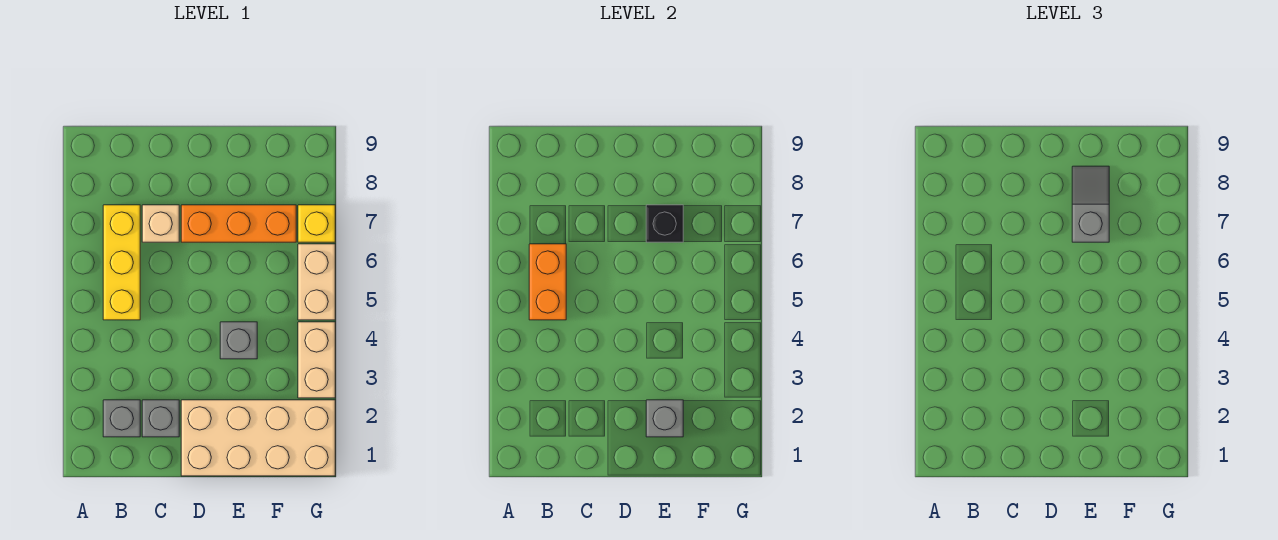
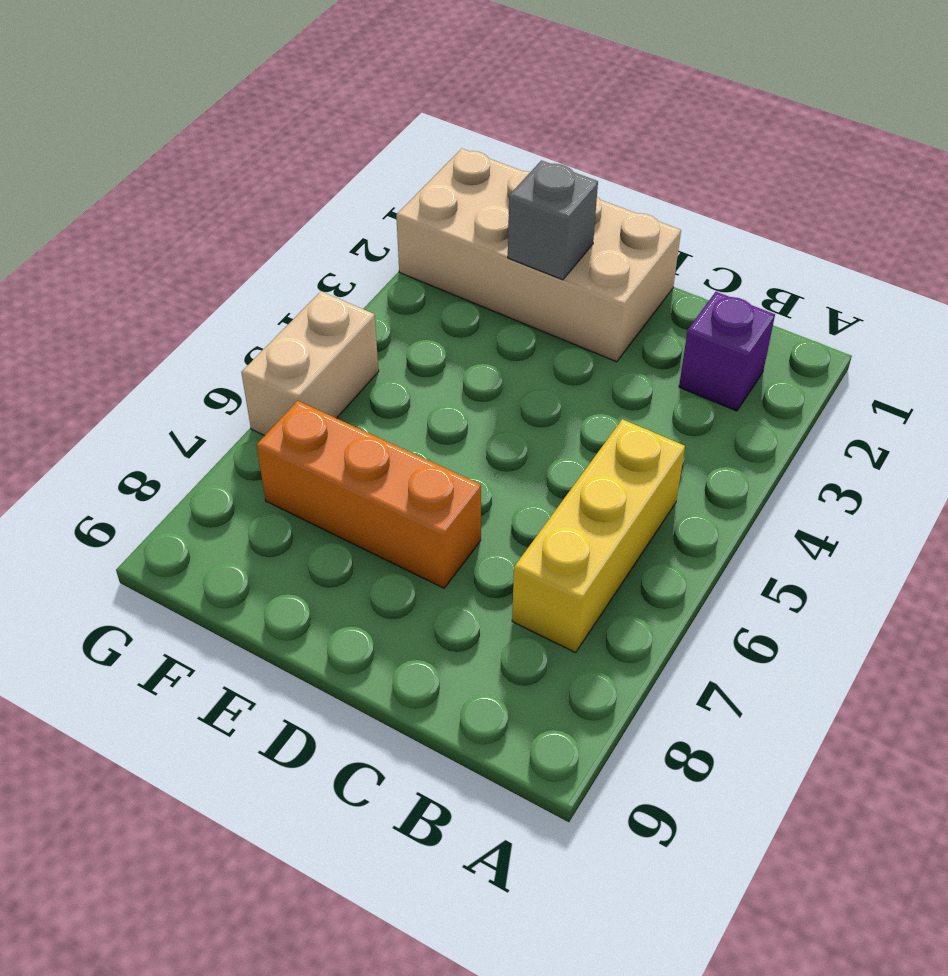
purple 1x1 brick [679,292,775,411] -> grey 1x1 brick [103,400,140,437]
none -> grey 1x1 brick [142,400,179,437]
none -> tan 1x1 brick [142,205,179,242]
none -> grey 1x1 brick [220,322,257,359]

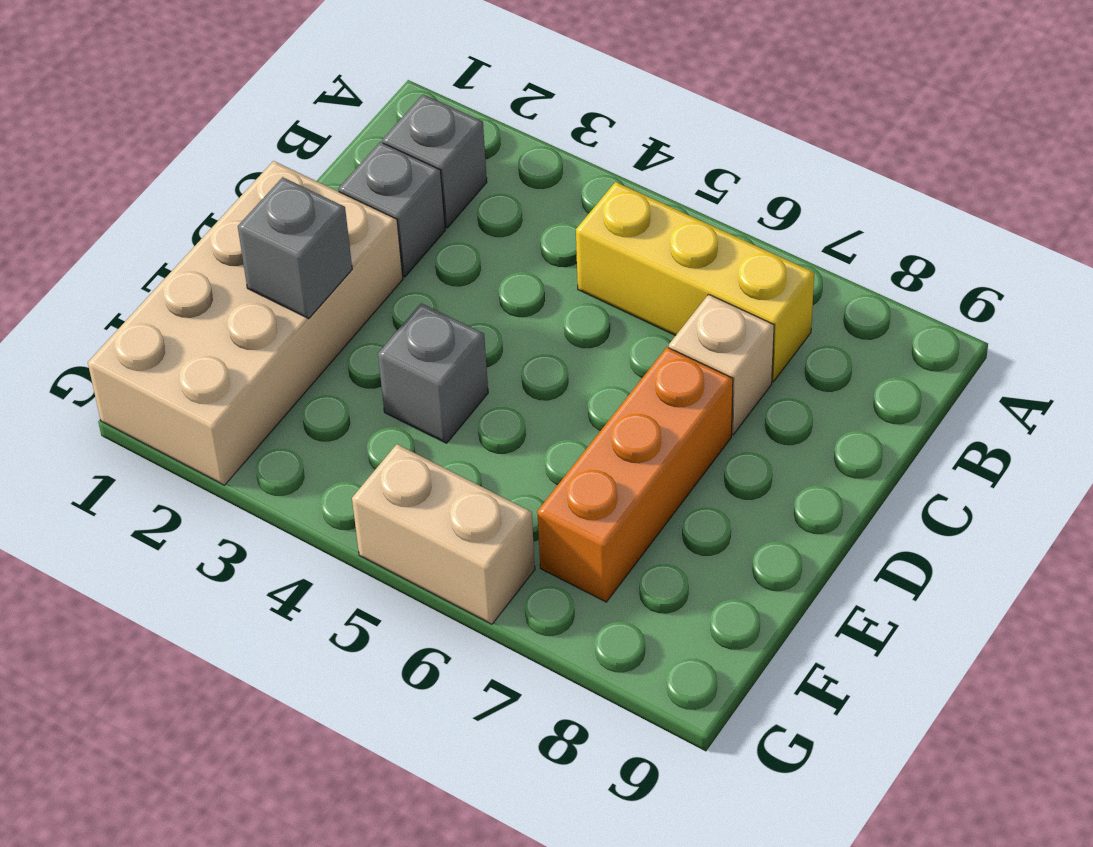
none -> tan 1x2 brick [298,322,335,398]
none -> yellow 1x1 brick [298,205,335,242]
none -> orange 1x2 brick [529,244,566,320]

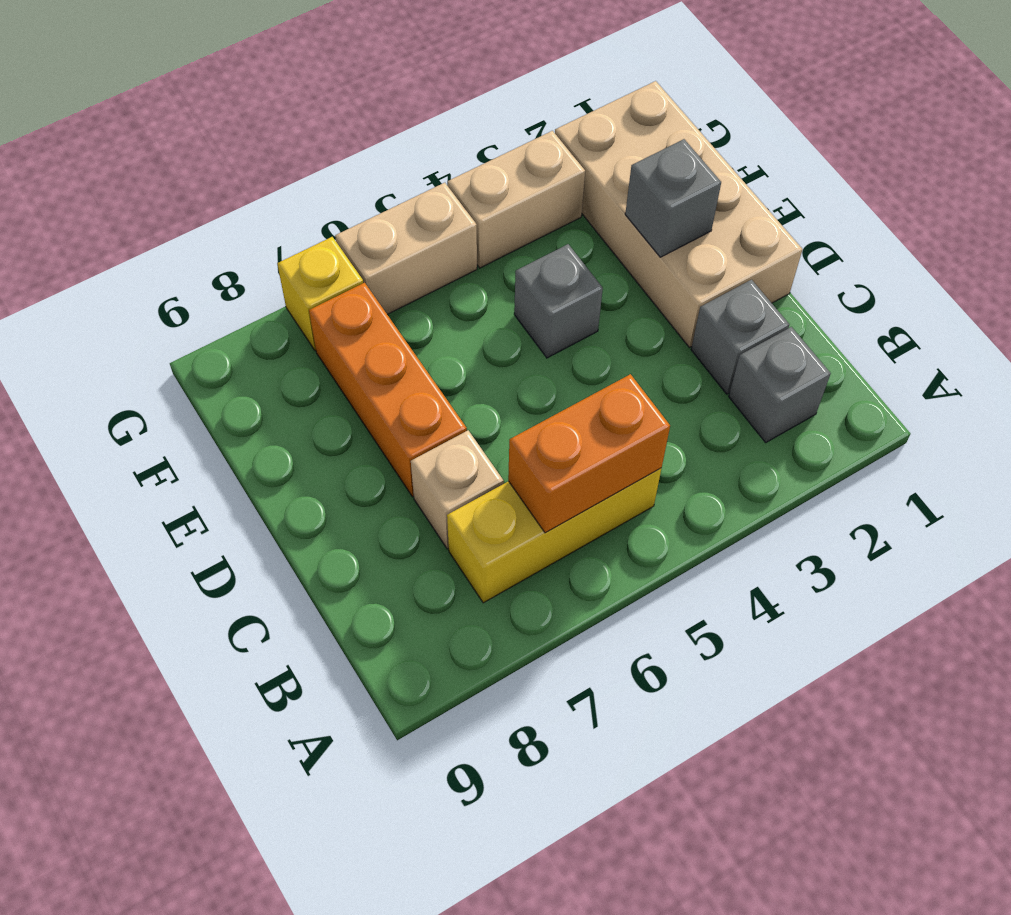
none -> black 1x1 brick [646,205,683,242]
none -> grey 1x2 slope [1072,166,1109,242]

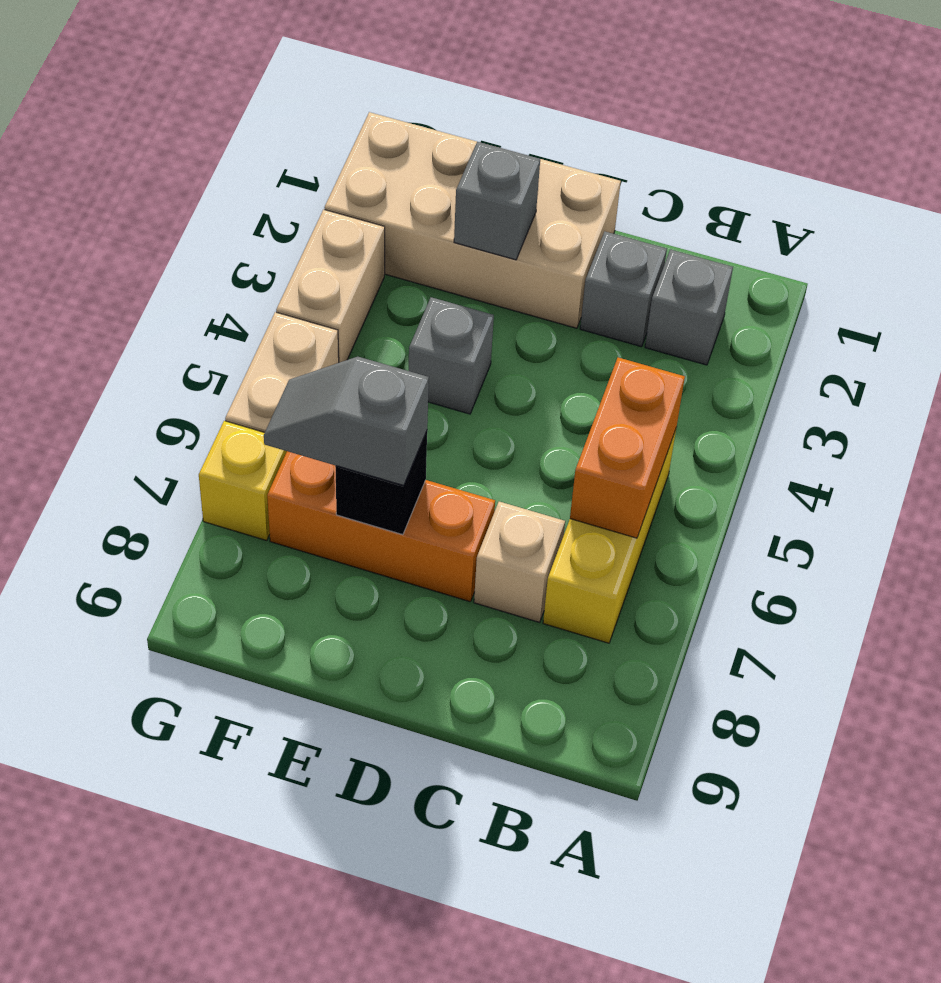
grey 1x2 slope [264,357,429,485] -> grey 1x2 slope turned to [1072,166,1109,242]

